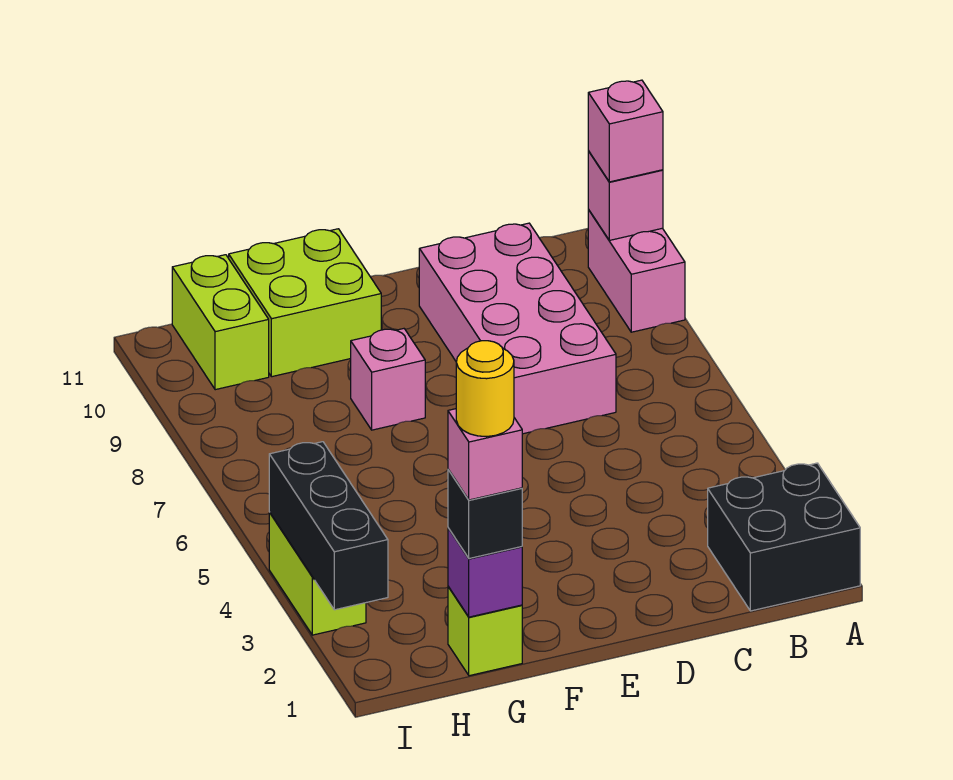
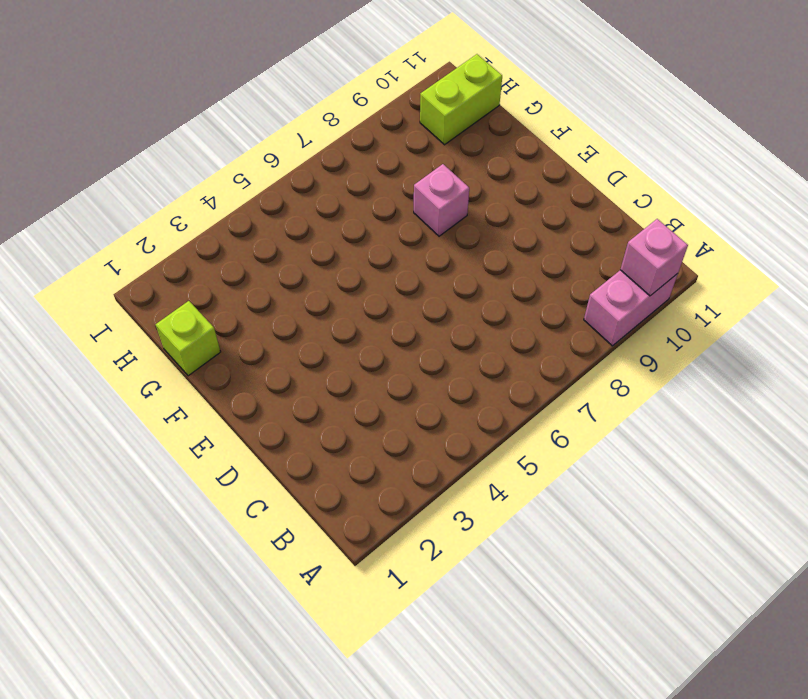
none -> black 2x2 brick [708,463,860,611]
none -> pink 2x4 brick [419,223,616,434]
none -> lime 2x2 brick [229,229,381,377]

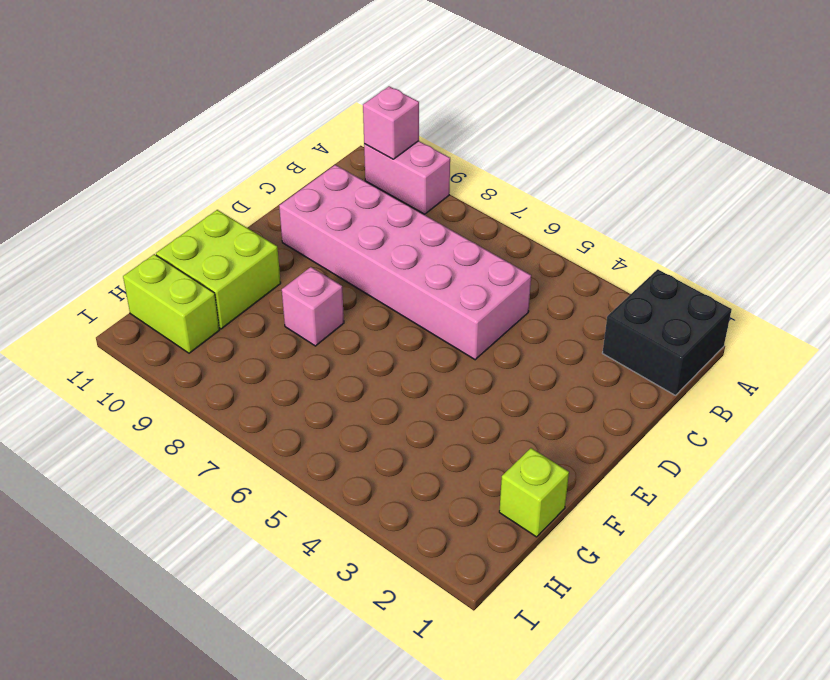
pink 2x6 brick [279,165,531,360] -> pink 2x4 brick [419,223,616,434]
none -> lime 1x2 brick [269,513,366,635]
none -> purple 1x1 brick [448,528,522,617]
none -> black 1x3 brick [269,442,388,610]

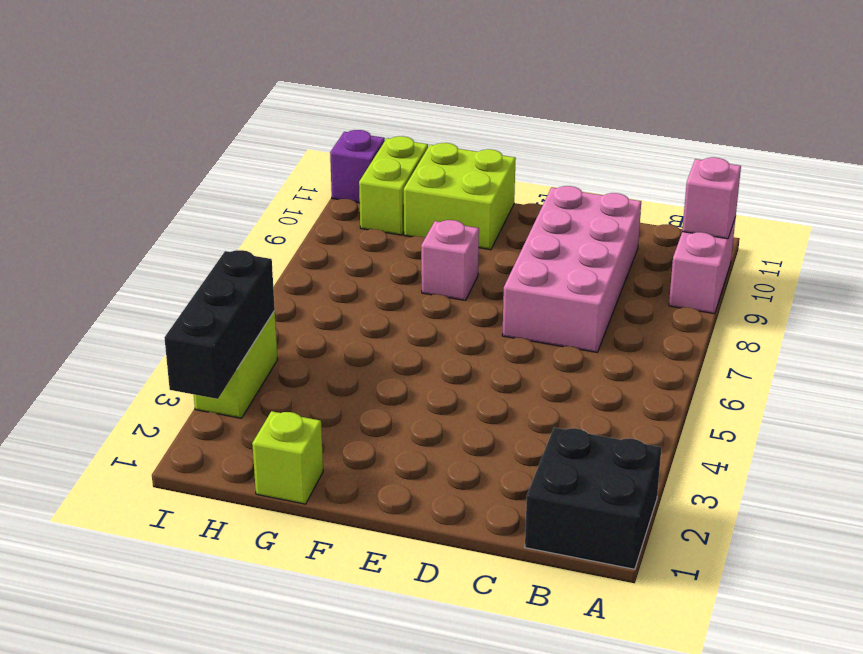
purple 1x1 brick [330,130,385,203] -> purple 1x1 brick moved to [448,528,522,617]
none -> pink 1x1 brick [588,80,663,182]
none -> black 1x1 brick [448,470,522,559]
none -> pink 1x1 brick [448,409,522,500]

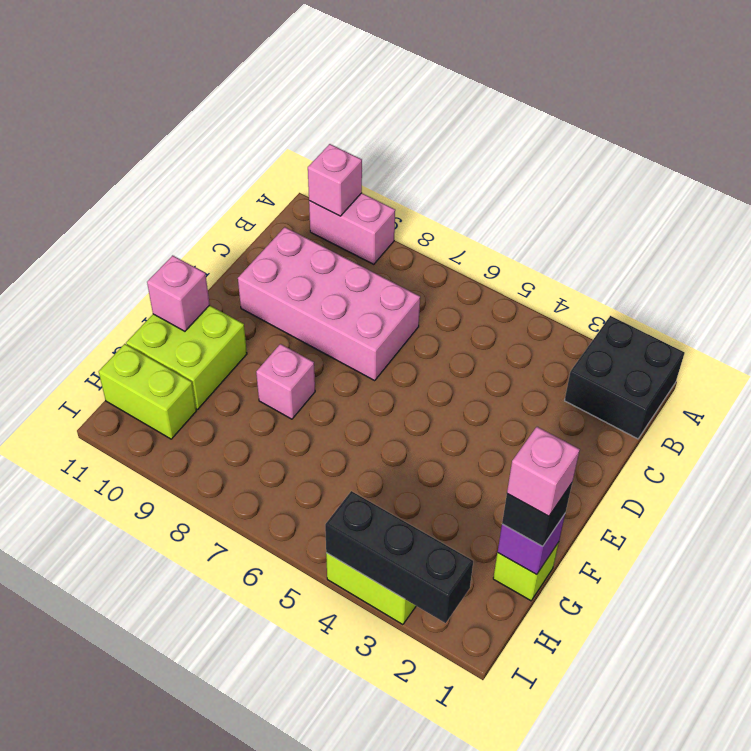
pink 1x1 brick [147,255,210,331] -> pink 1x1 brick moved to [588,80,663,182]
none -> yellow 1x1 round brick [456,341,514,437]

